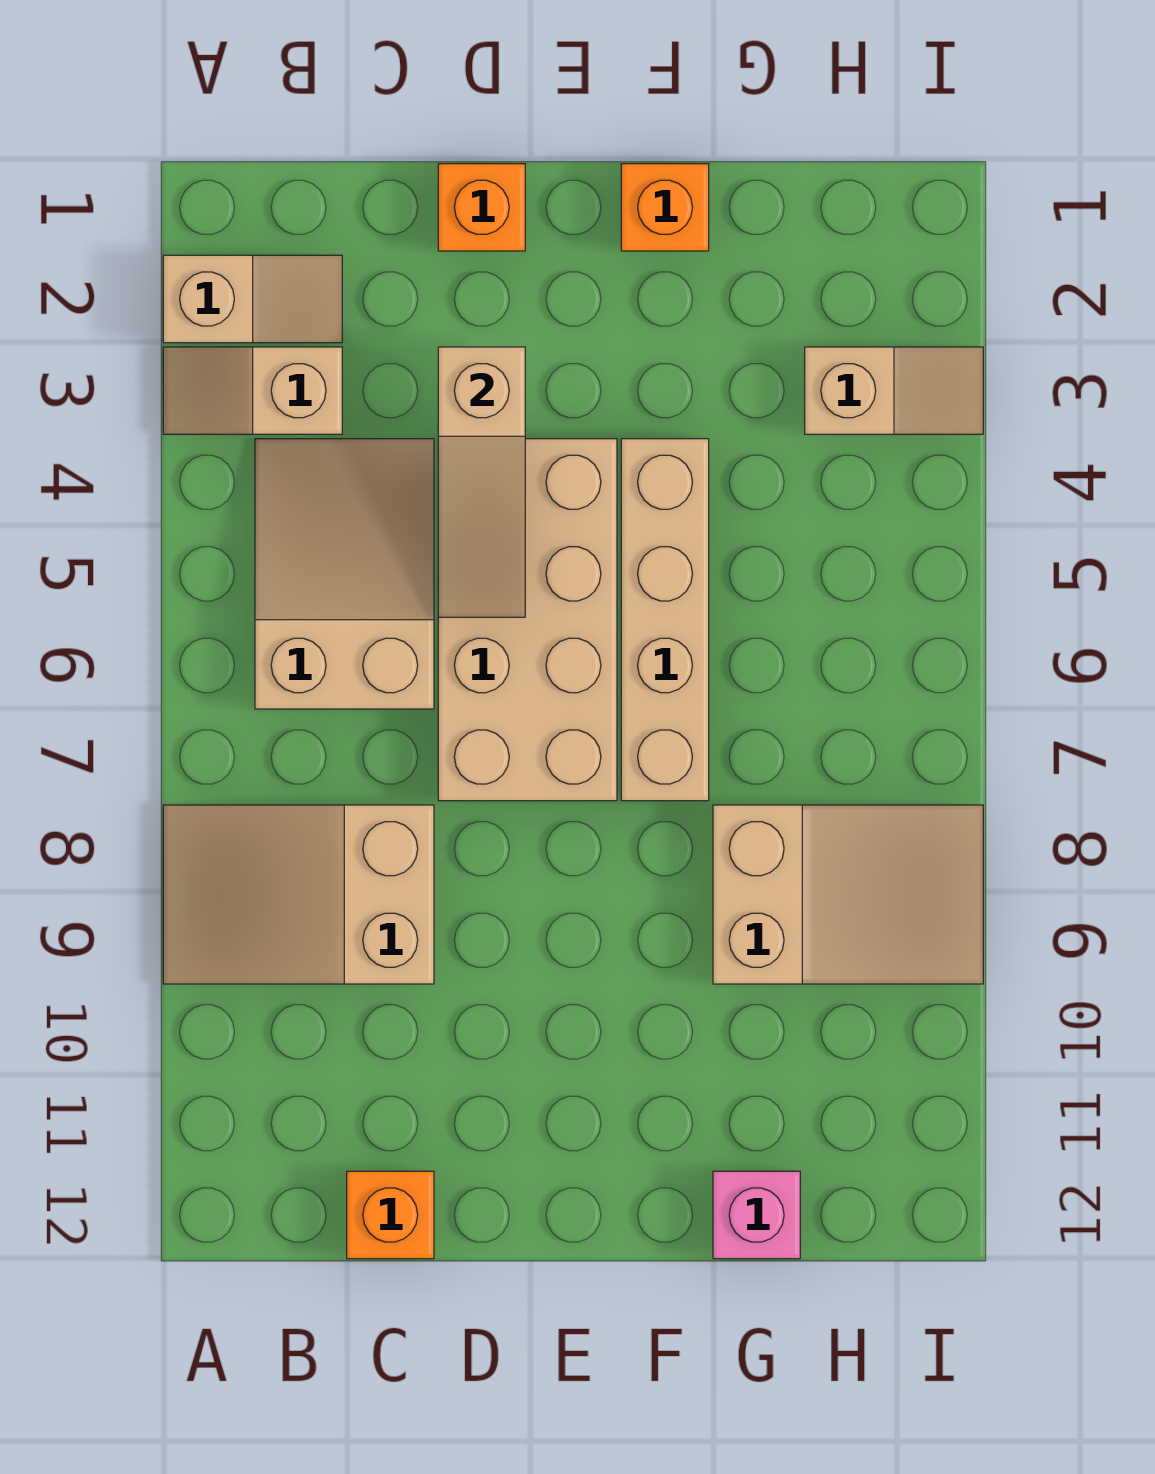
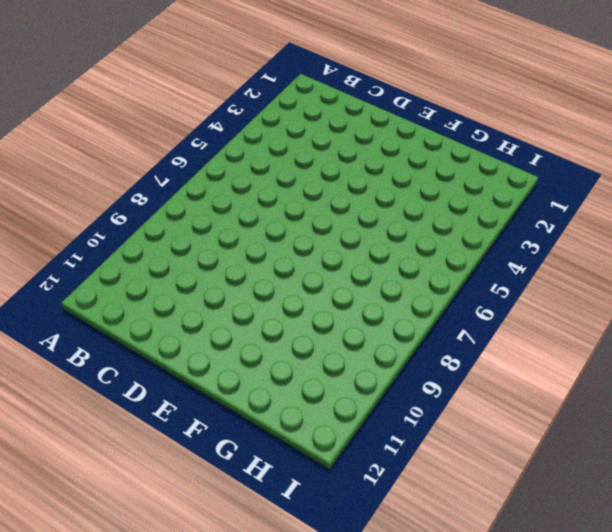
none -> tan 1x2 slope [163,255,342,343]
none -> tan 1x2 slope [163,347,342,434]
none -> tan 2x3 slope [163,805,434,984]

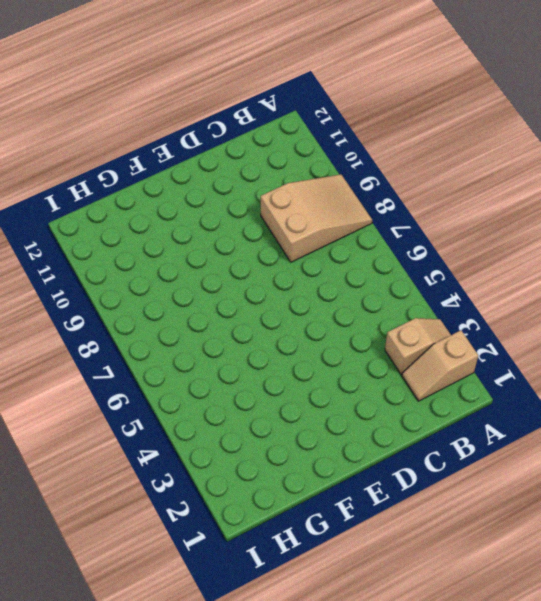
none -> tan 2x3 slope [255,439,434,709]
none -> orange 1x1 brick [347,1171,434,1259]
none -> orange 1x1 brick [438,164,525,251]

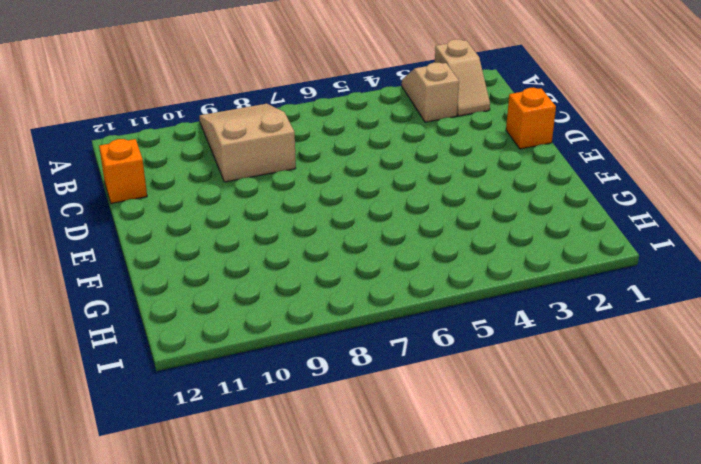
none -> tan 2x3 slope [255,439,434,709]
none -> tan 2x4 brick [438,439,617,801]
none -> orange 1x1 brick [621,164,709,251]

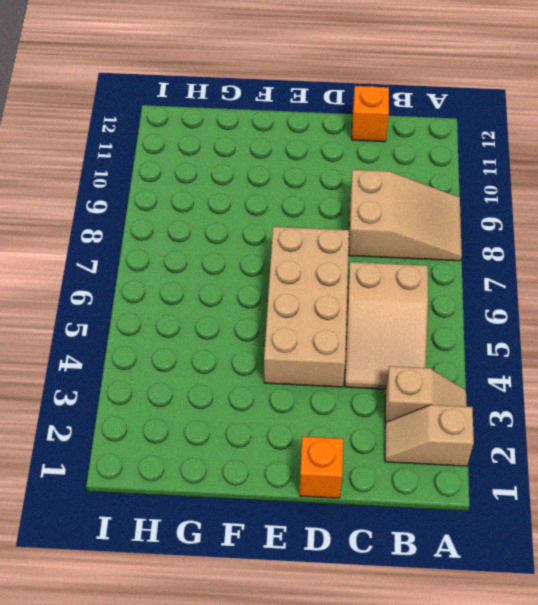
none -> orange 1x1 brick [621,164,709,251]
none -> tan 1x4 brick [621,439,709,801]
none -> tan 2x3 slope [713,805,983,984]

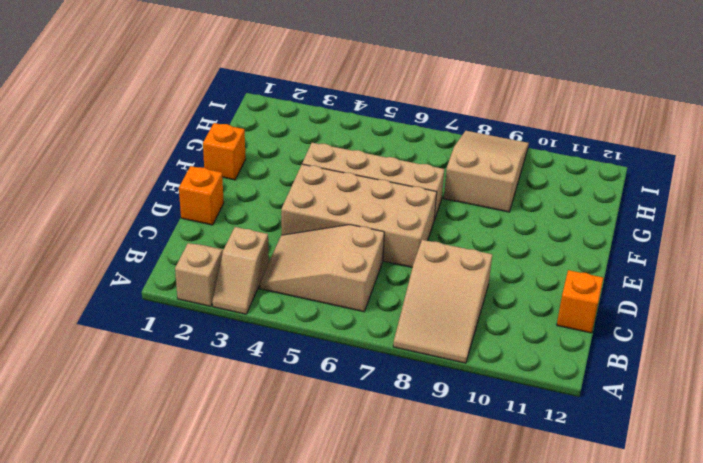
none -> pink 1x1 brick [713,1171,800,1259]
none -> tan 1x2 slope [805,347,983,434]
none -> tan 1x3 slope [438,347,525,617]

